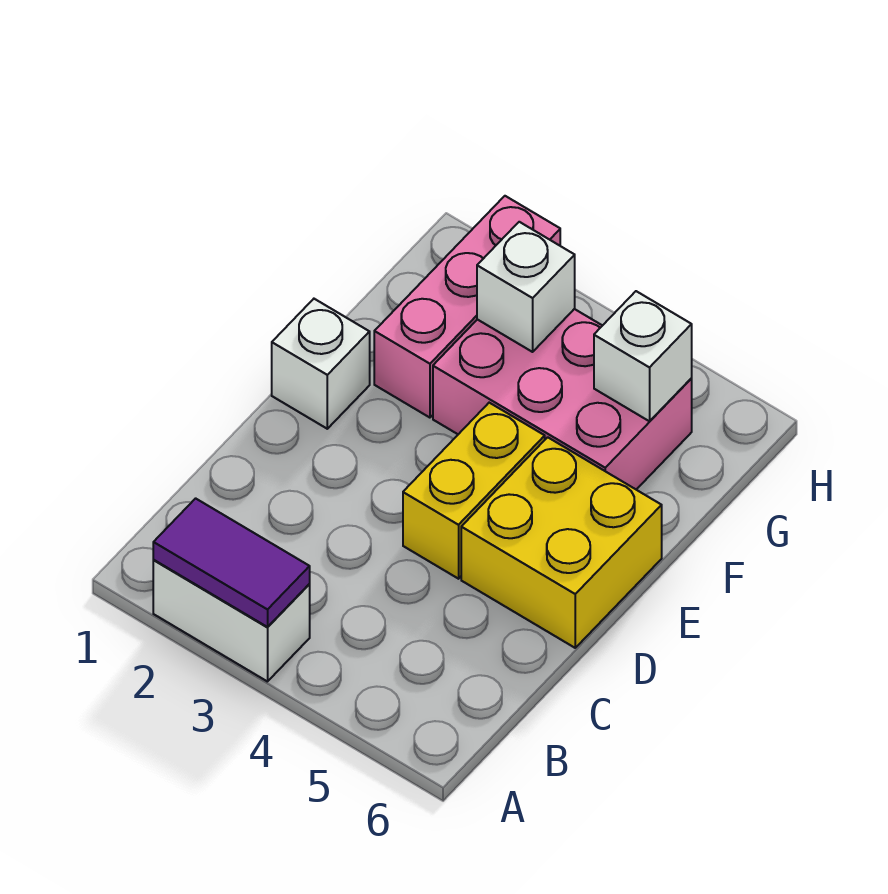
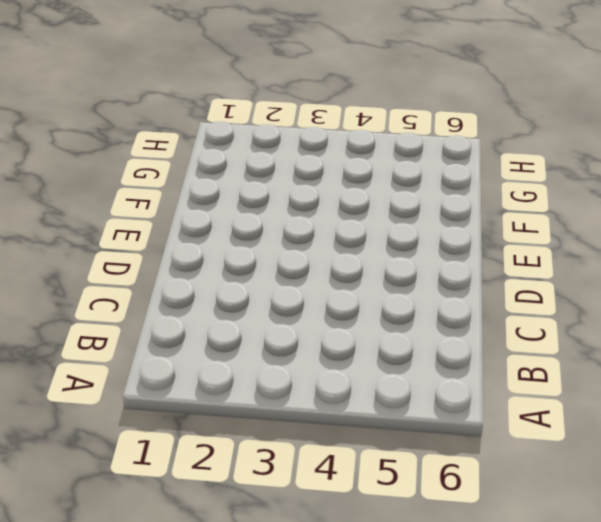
none -> white 1x2 brick [153,560,310,682]
none -> yellow 1x2 brick [403,403,545,579]

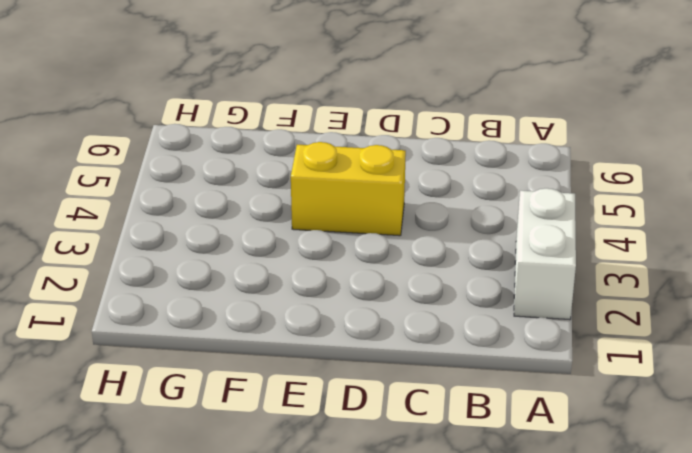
none -> yellow 2x2 brick [461,437,662,648]
none -> white 1x1 brick [272,299,370,429]

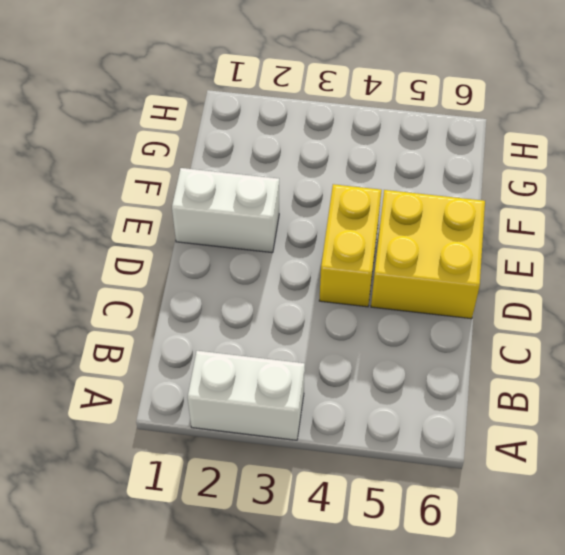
white 1x2 brick [172,168,279,253] -> white 1x1 brick [272,299,370,429]
none -> pink 1x3 brick [374,196,560,418]
none -> pink 2x3 brick [433,309,692,490]

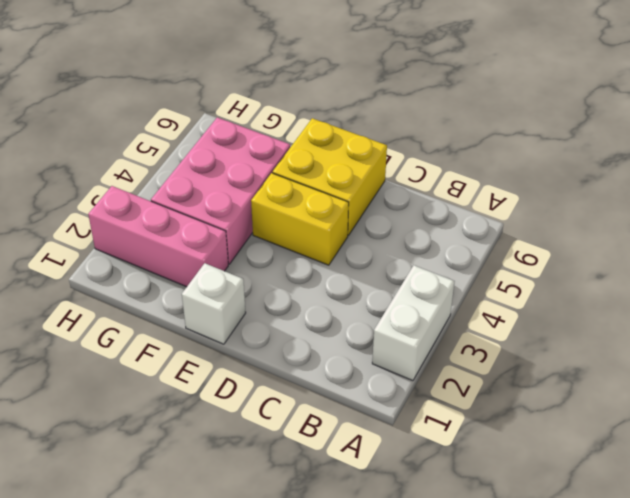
none -> purple 1x2 tile [153,498,310,627]
none -> white 1x1 brick [477,222,575,352]

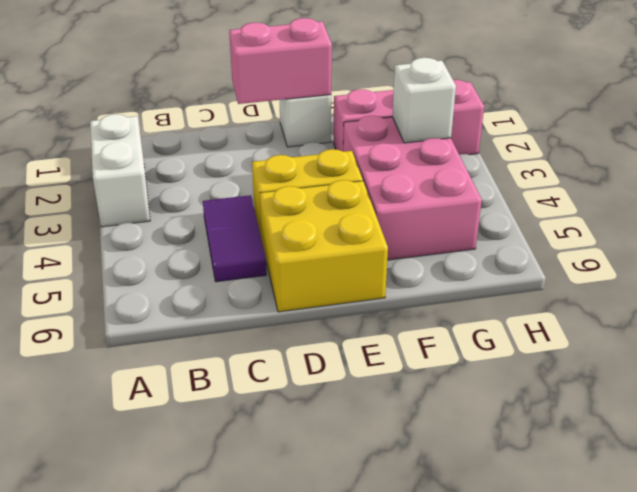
purple 1x2 tile [203,195,267,282] -> purple 1x2 tile moved to [153,498,310,627]
pink 1x2 brick [229,18,332,104] -> none
none -> white 1x1 brick [594,291,692,421]

